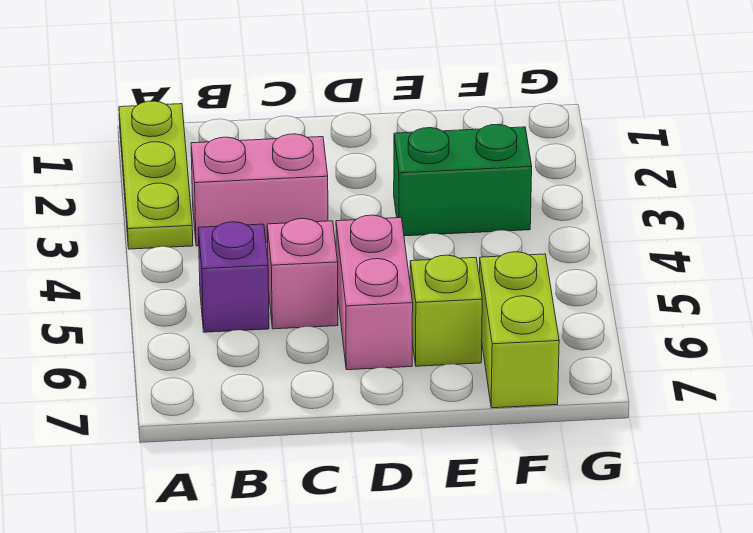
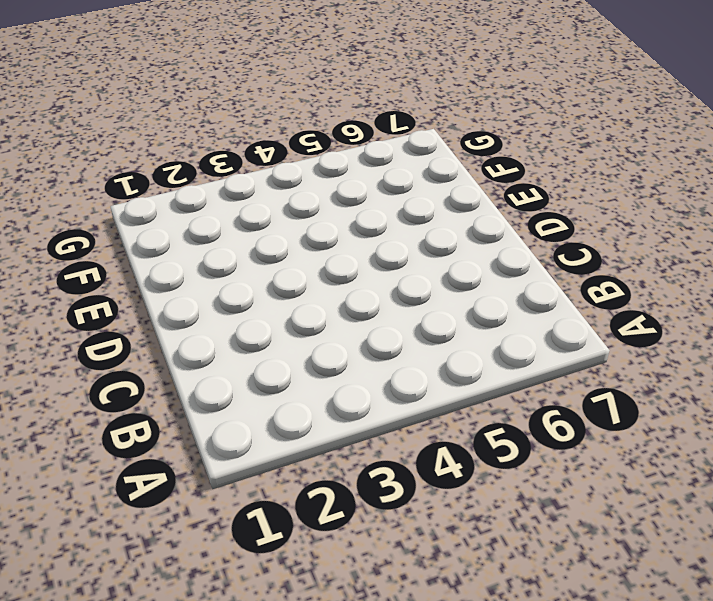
none -> lime 1x3 plate [119,101,193,249]
none -> pink 1x2 brick [191,134,328,246]

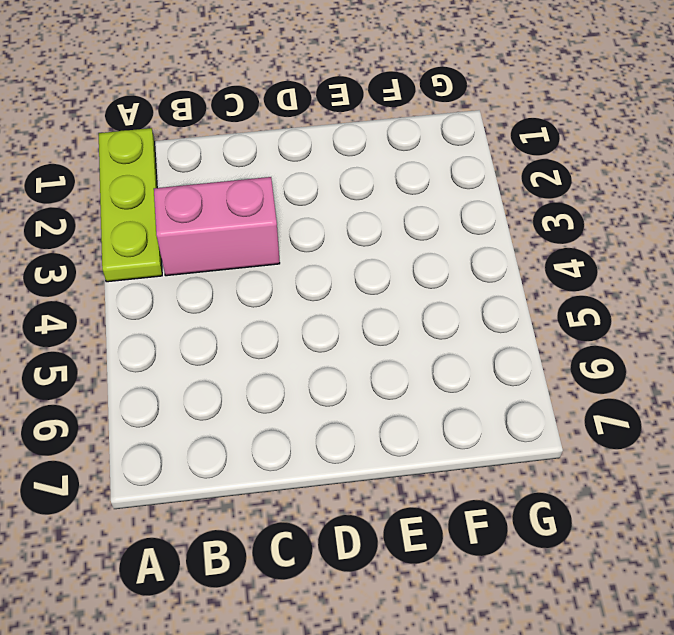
none -> purple 1x1 brick [198,222,269,332]
none -> pink 1x1 brick [267,219,338,329]

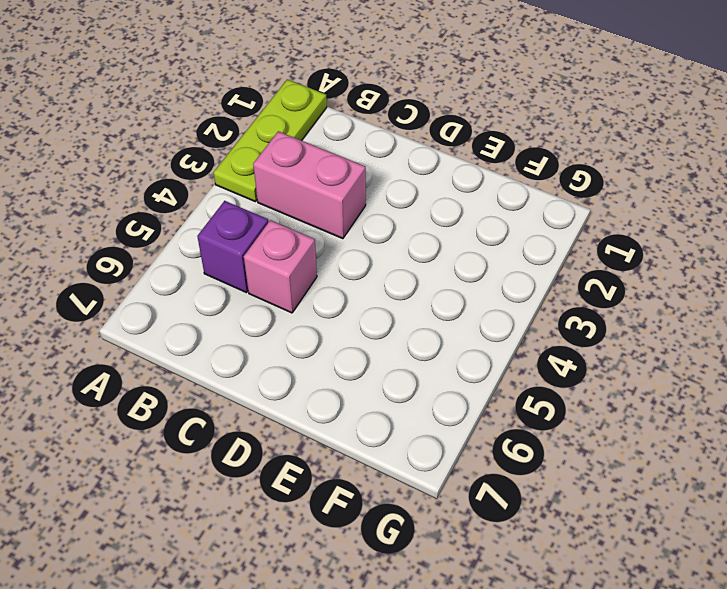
none -> pink 1x2 brick [336,215,413,370]
none -> green 1x2 brick [394,124,532,236]

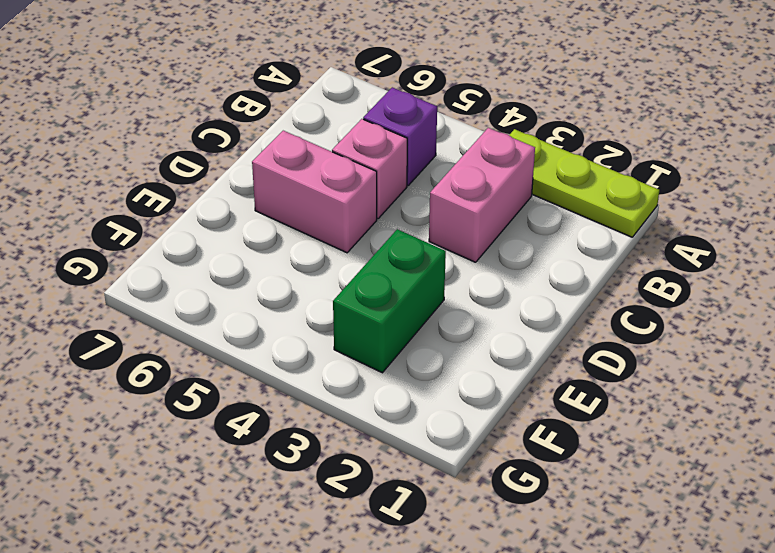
none -> lime 1x1 brick [410,255,482,366]
none -> lime 1x2 brick [479,252,559,408]

